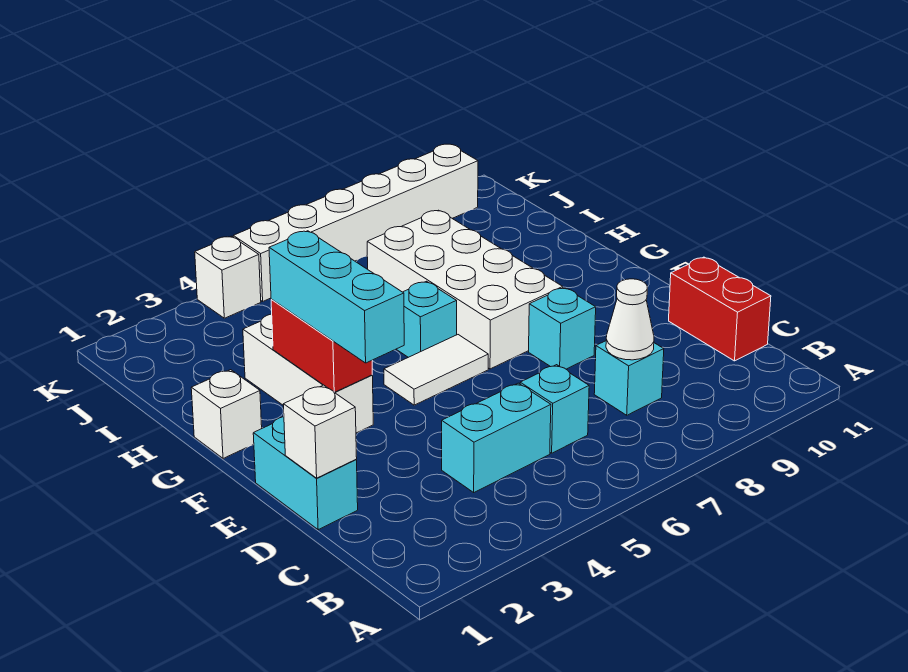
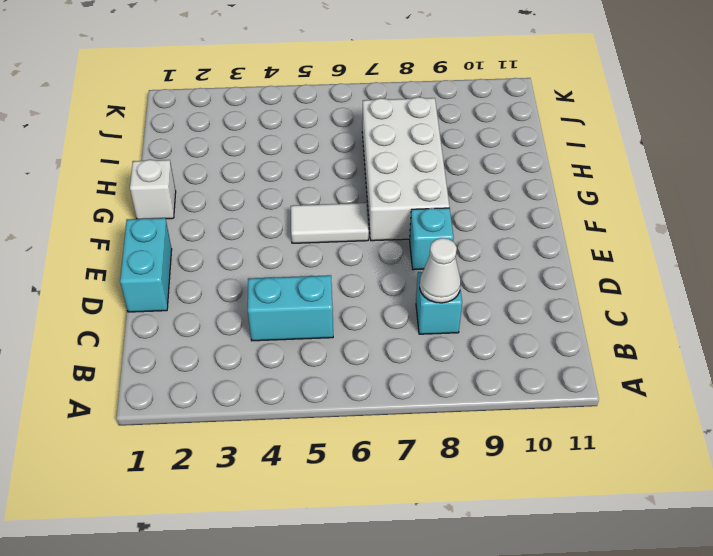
none -> cyan 1x1 brick [520,365,589,453]
none -> red 1x2 brick [669,257,771,361]
none -> white 1x3 brick [243,314,373,433]

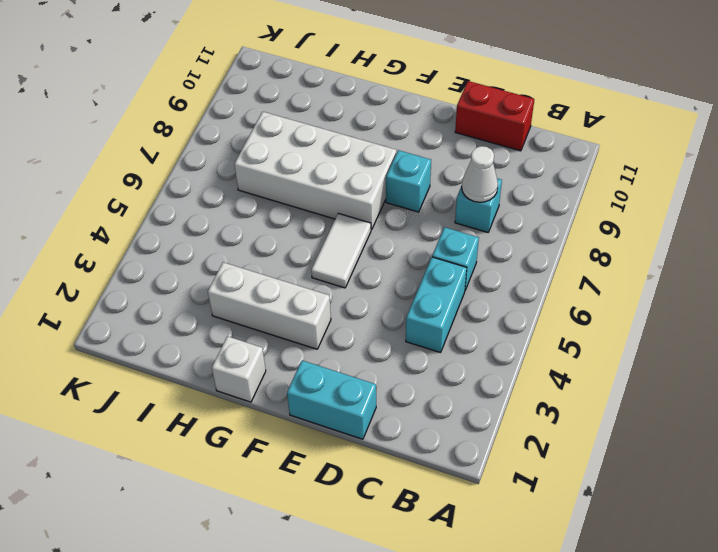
none -> cyan 1x1 brick [396,281,457,357]
none -> white 1x1 brick [195,236,261,318]
none -> white 1x6 brick [233,144,478,301]

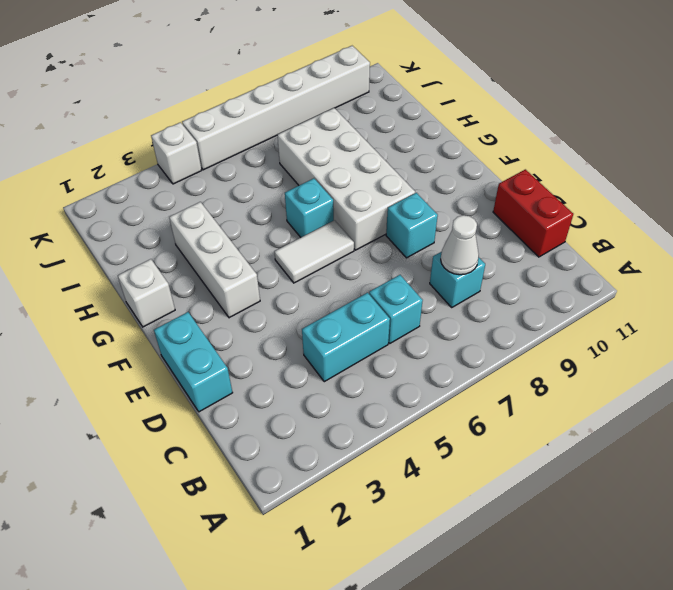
none -> white 1x1 brick [283,385,357,478]
none -> red 1x2 brick [271,300,372,392]
none -> cyan 1x3 brick [269,231,404,363]

